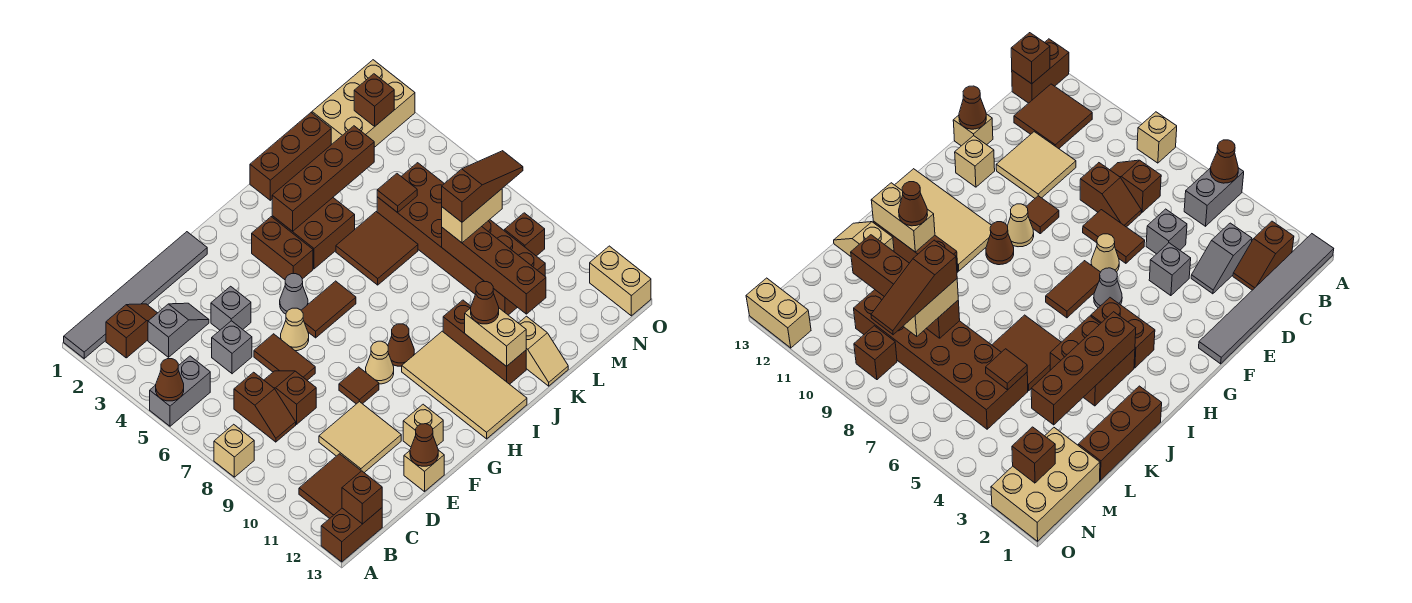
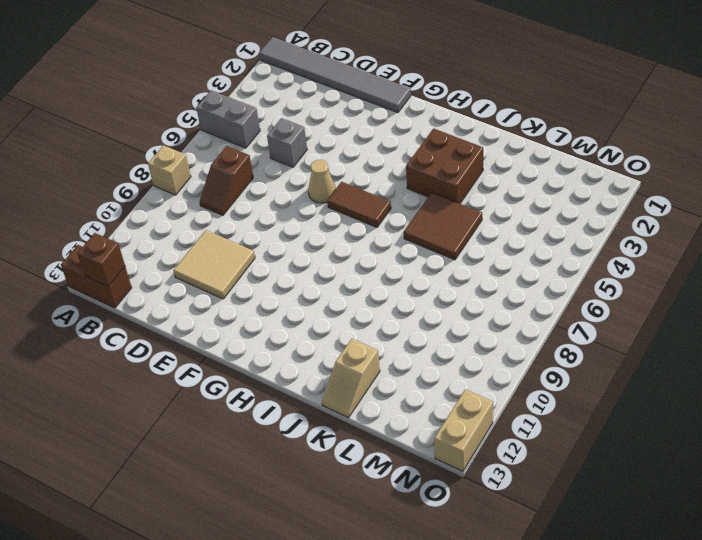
none -> brown 1x2 slope [106,304,157,358]
none -> brown 2x2 tile [299,454,361,519]
none -> grey 1x2 slope [148,303,209,357]
none -> brown 1x2 slope [264,371,316,424]

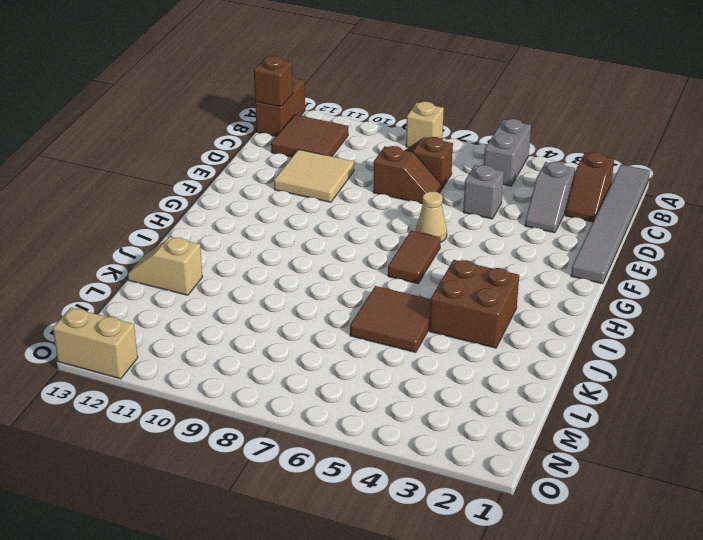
none -> grey 1x1 brick [211,286,251,330]
none -> brown 1x2 tile [254,334,315,380]
none -> tan 1x1 brick [404,450,444,492]
none -> brown 1x1 tile [339,367,379,404]

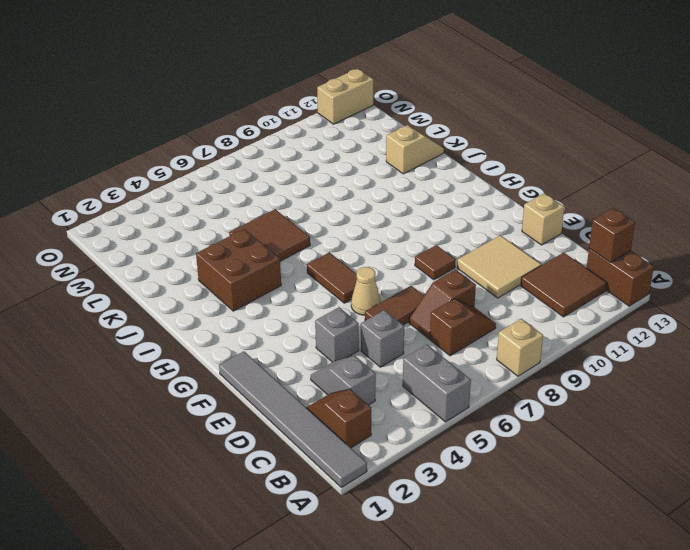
none -> tan 1x1 brick [403,404,443,447]
none -> grey 1x1 cone [280,274,308,314]
none -> tan 1x1 cone [366,341,394,384]
none -> brown 1x2 brick [252,217,313,280]

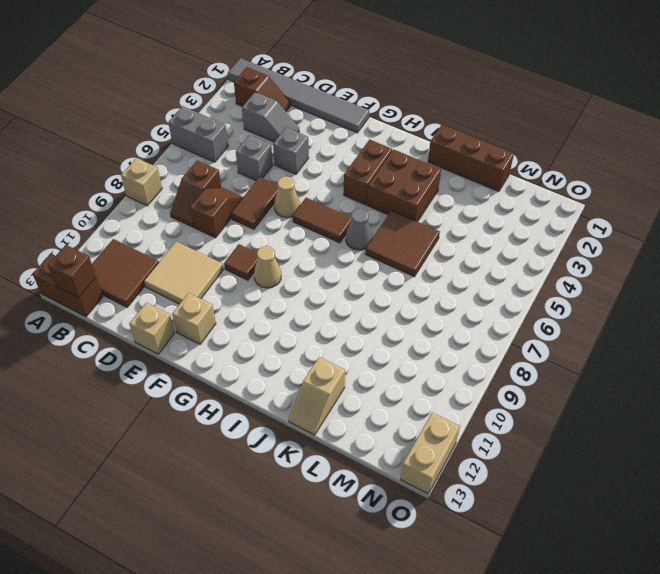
grey 1x1 cone [346,209,372,250] -> grey 1x1 cone moved to [280,274,308,314]
none -> brown 1x1 cone [388,324,414,366]
none -> tan 2x4 tile [402,331,527,439]
none -> brown 1x3 brick [443,300,526,384]
none -> brown 2x6 brick [377,163,545,315]

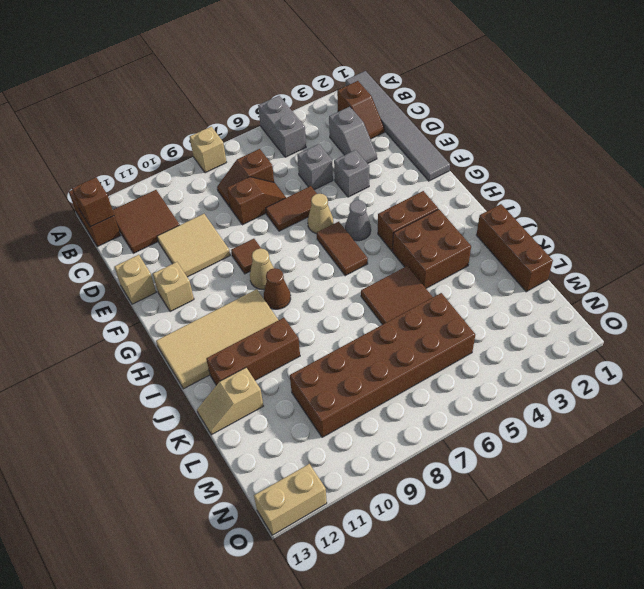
none -> tan 2x3 brick [312,60,415,147]
none -> brown 1x1 brick [504,213,545,256]
none -> brown 1x1 cone [156,359,184,401]
none -> brown 1x1 cone [410,424,438,466]

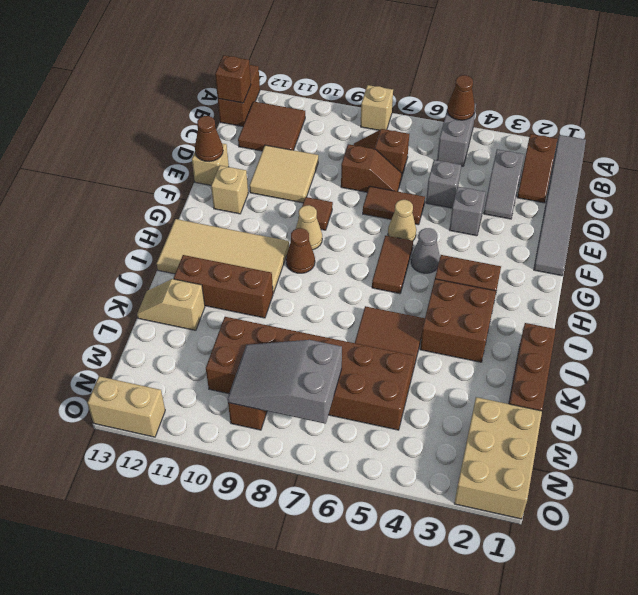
grey 2x3 slope [228,340,342,424] -> none
none -> brown 1x4 brick [272,126,374,231]
none -> tan 1x2 brick [465,308,526,366]
none -> brown 1x1 tile [377,174,417,213]
none -> brown 1x4 brick [442,226,546,314]

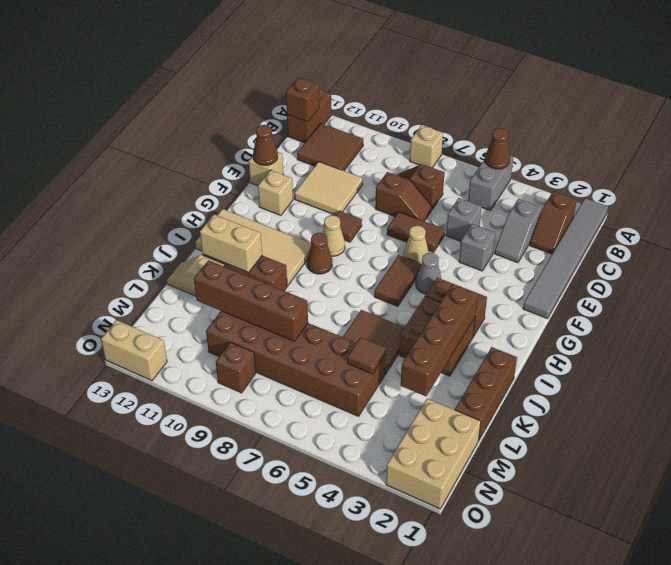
none -> brown 1x1 brick [354,74,394,127]
none -> brown 1x1 cone [471,282,499,324]
none -> tan 1x2 brick [442,189,502,243]
none -> brown 1x3 slope [442,151,523,222]

